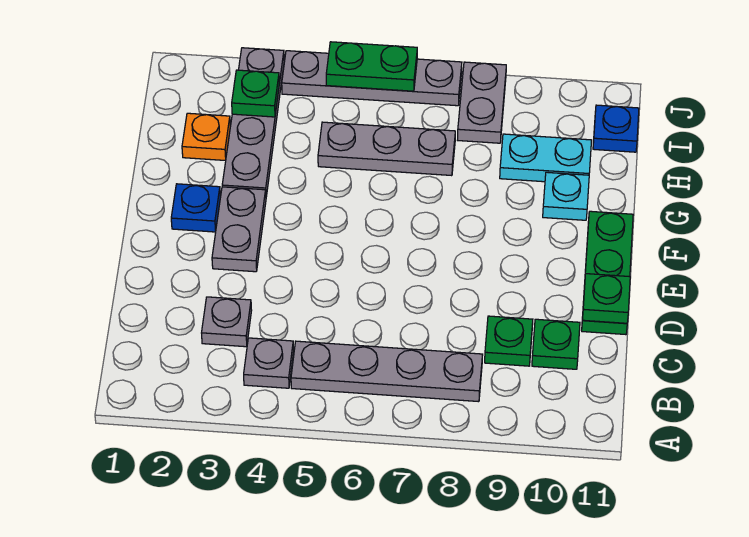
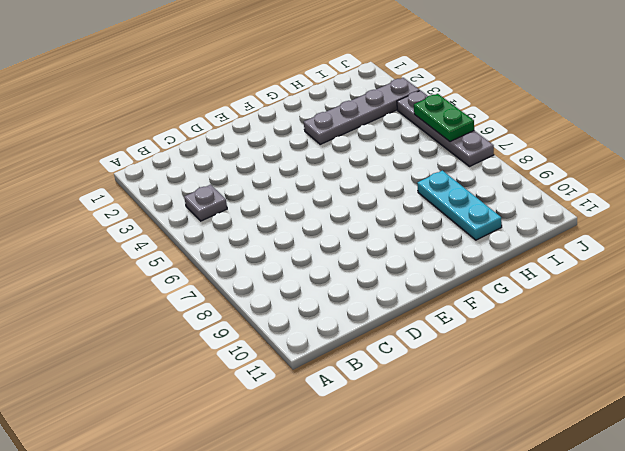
cyan 1x3 plate [417,171,502,240] -> cyan 1x2 plate [500,134,592,182]
none -> grey 1x4 plate [291,341,483,402]
none -> grey 1x1 plate [202,297,252,347]
none -> green 1x1 plate [485,316,533,366]

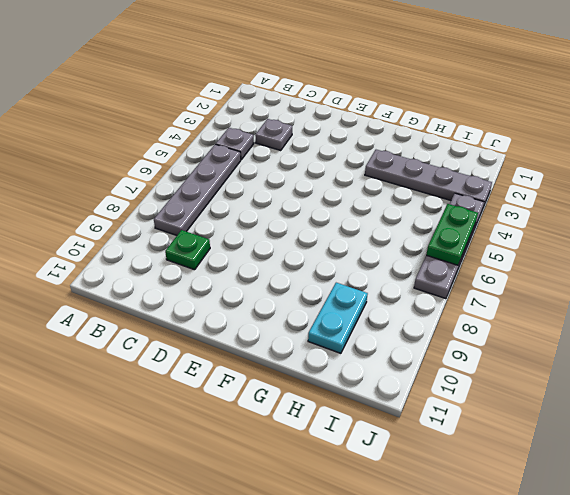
none -> green 1x1 plate [532,319,580,369]
none -> green 1x3 plate [582,211,633,335]
none -> grey 1x2 plate [212,187,266,272]

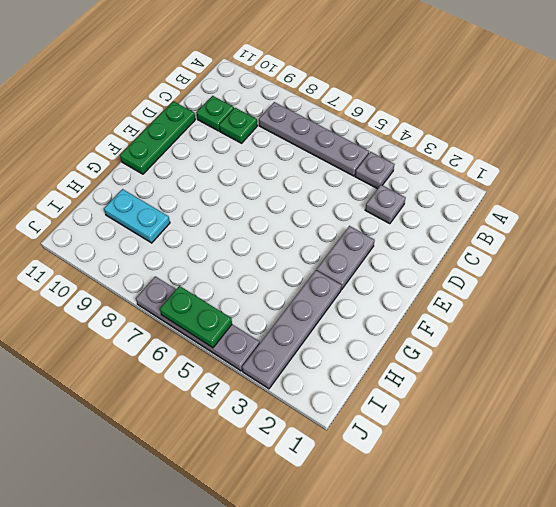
none -> blue 1x1 plate [171,184,220,232]
none -> cyan 1x1 plate [543,172,589,220]
none -> orange 1x1 plate [182,113,230,161]

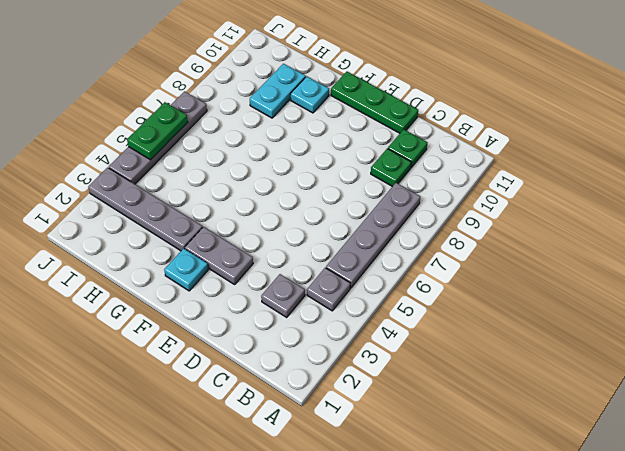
cyan 1x1 plate [164,248,208,291] -> blue 1x1 plate [171,184,220,232]
none -> orange 1x1 plate [182,113,230,161]
none -> grey 1x3 plate [318,122,455,176]
none -> grey 1x2 plate [458,62,506,143]

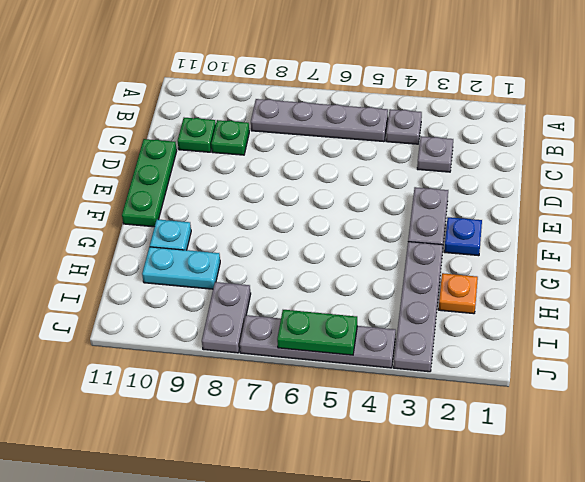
none -> grey 1x3 plate [318,122,455,176]
none -> blue 1x1 plate [593,105,639,152]
none -> green 1x1 plate [582,274,630,323]

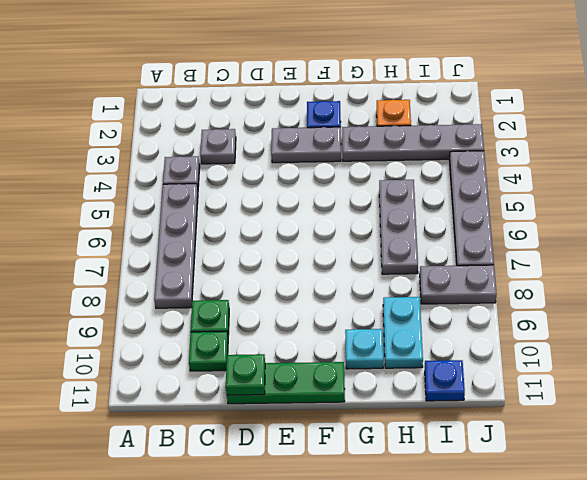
none -> green 1x1 plate [232,70,279,117]
none -> green 1x2 plate [326,42,417,91]

